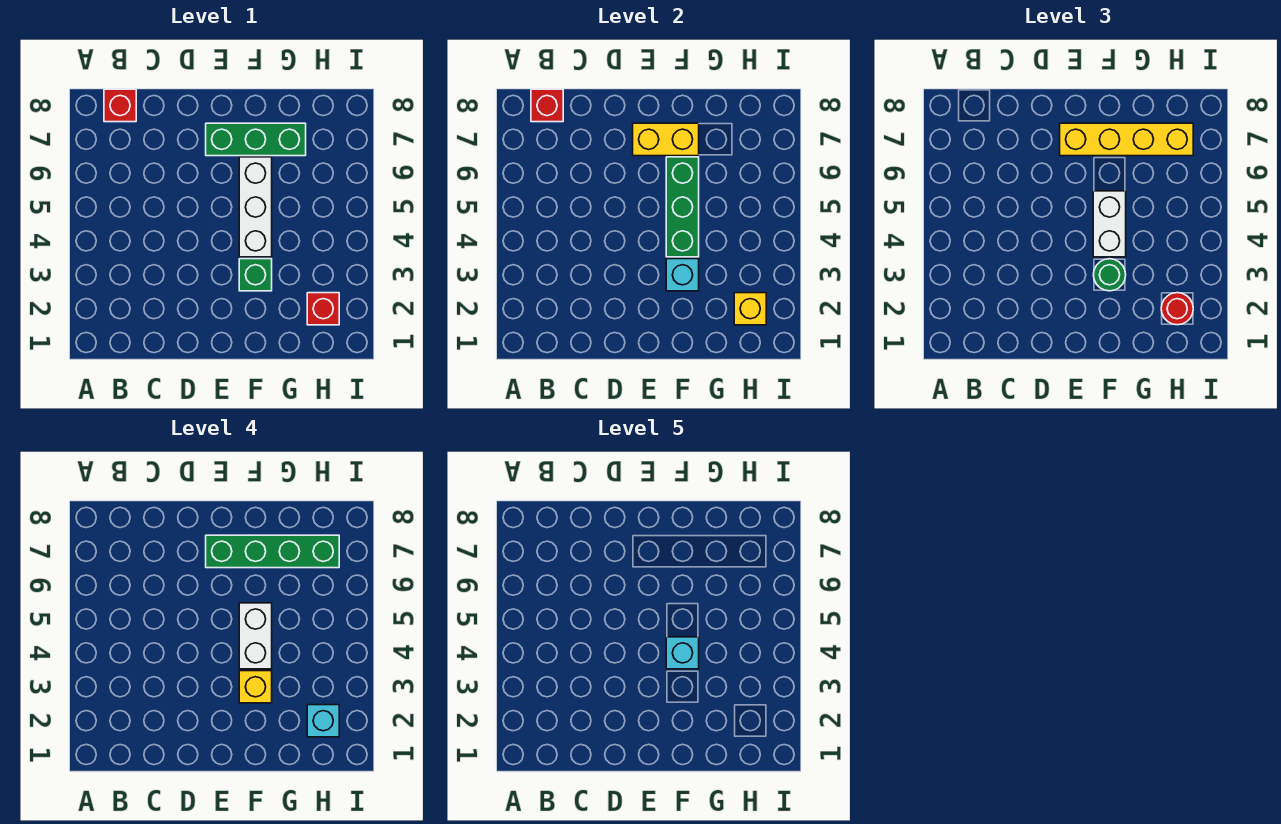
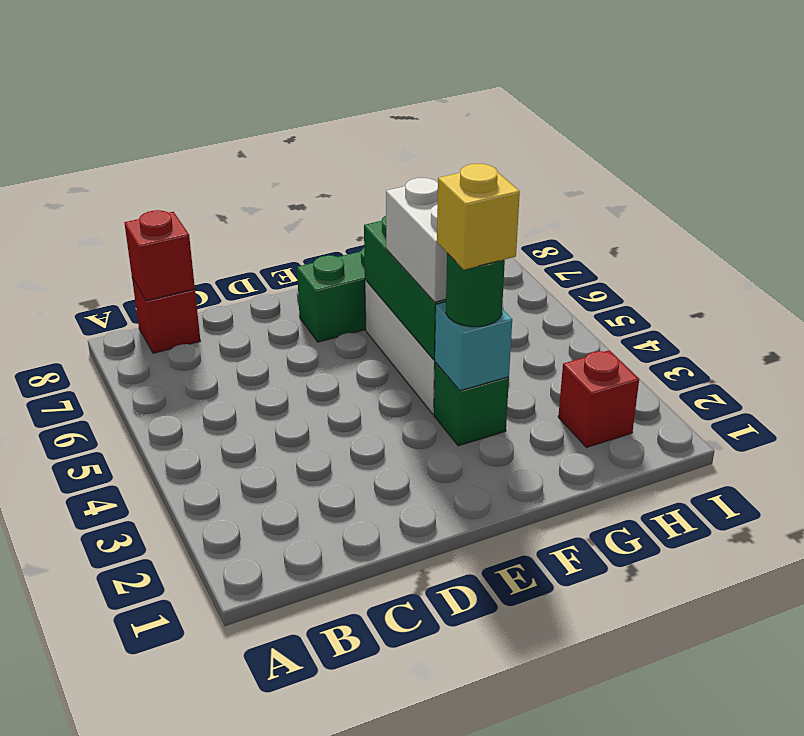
none -> yellow 1x2 brick [633,123,699,156]
none -> yellow 1x1 brick [734,293,766,325]
none -> yellow 1x4 brick [1060,123,1193,156]

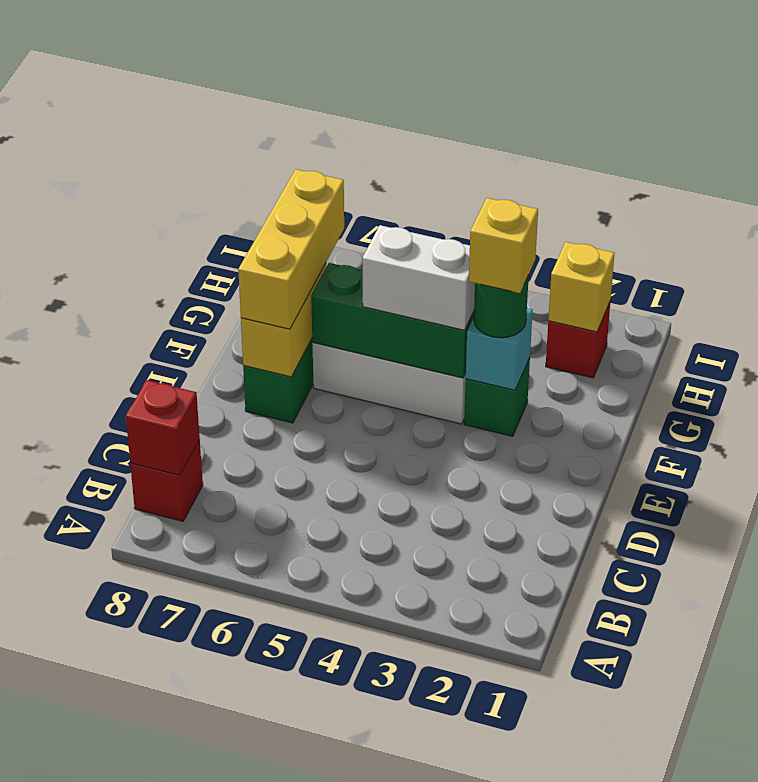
yellow 1x3 brick [238,169,344,329] -> yellow 1x4 brick [1060,123,1193,156]
none -> red 1x1 round brick [1161,293,1193,325]
none -> green 1x4 brick [206,535,339,568]
none -> white 1x2 brick [239,603,272,669]

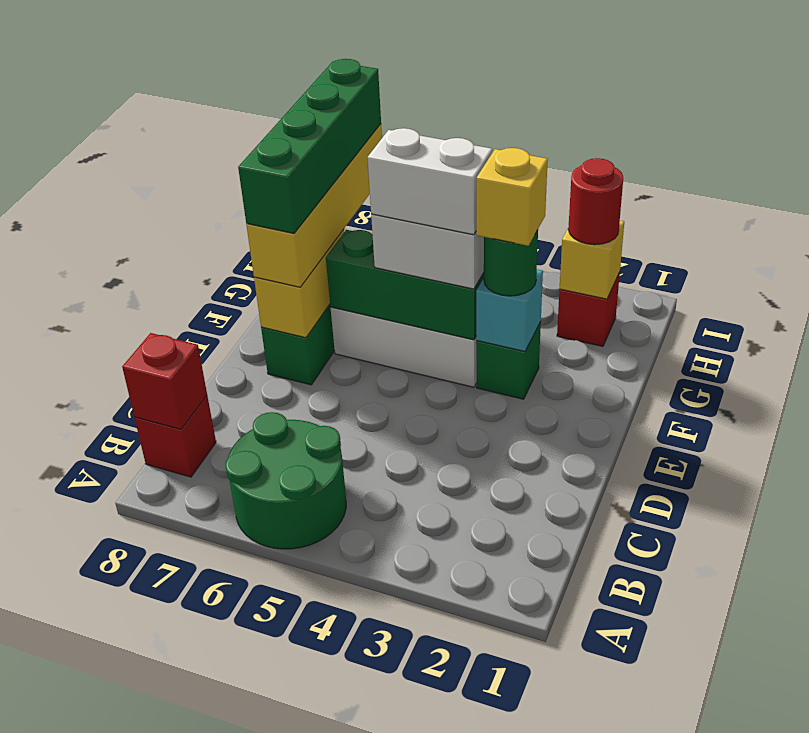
green 2x2 round brick [226,412,346,549] -> none
none -> cyan 1x1 brick [307,705,339,737]
none -> cyan 1x1 brick [666,637,699,669]

